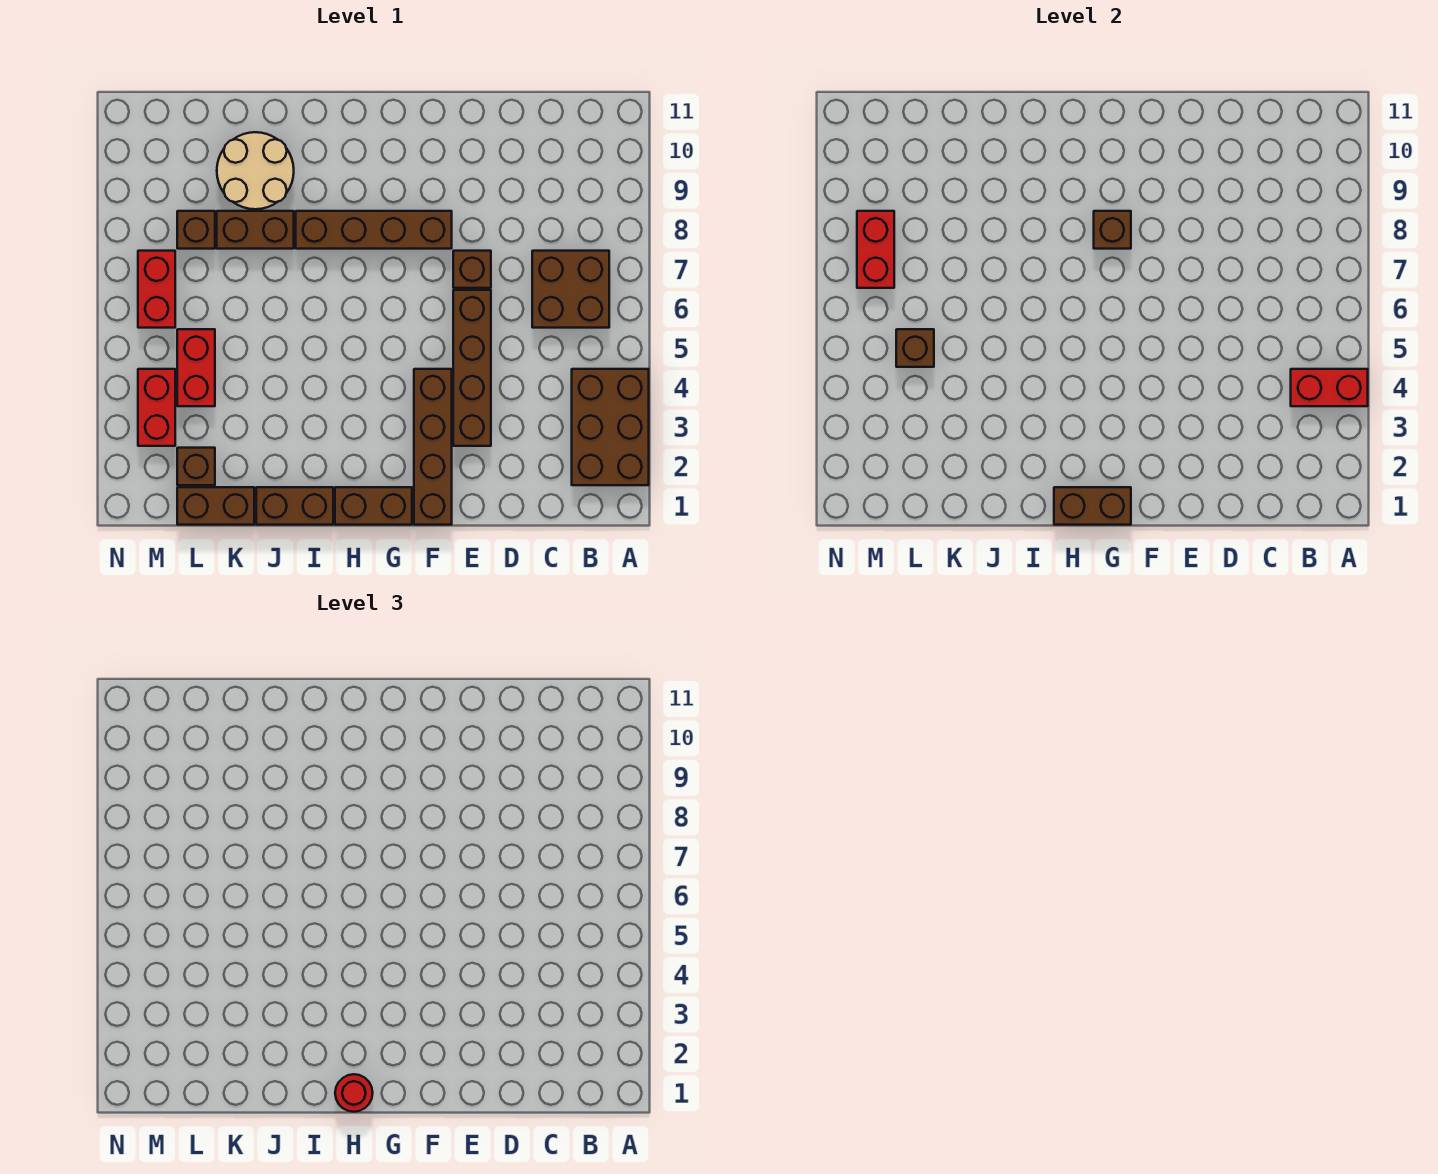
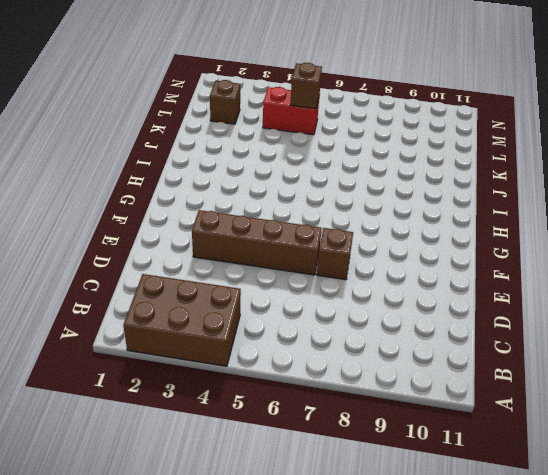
none -> brown 2x2 brick [532,251,609,328]
none -> brown 1x4 brick [414,369,452,525]
none -> brown 1x4 brick [296,211,452,249]

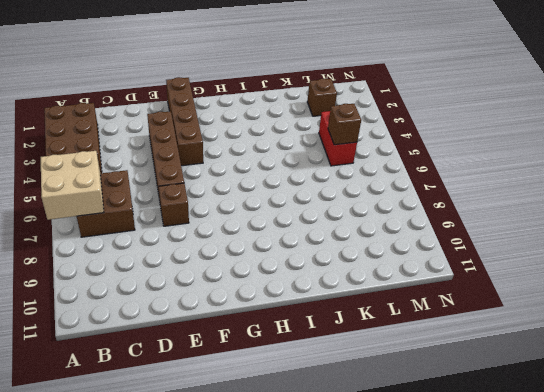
tan 2x2 brick [41,151,104,220] -> none
none -> brown 1x4 brick [296,211,452,249]
none -> brown 1x2 brick [335,487,412,525]
none -> brown 1x2 brick [256,487,333,525]

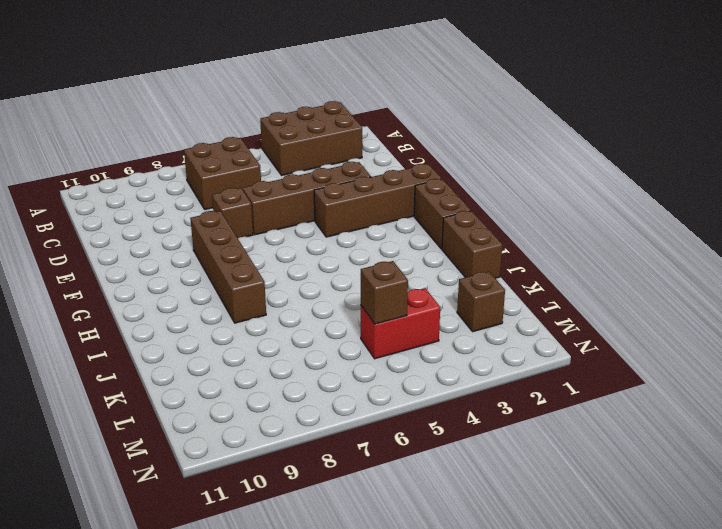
none -> brown 1x2 brick [217,211,294,249]
none -> tan 2x2 round brick [217,132,294,209]
none -> brown 1x2 brick [177,487,254,525]

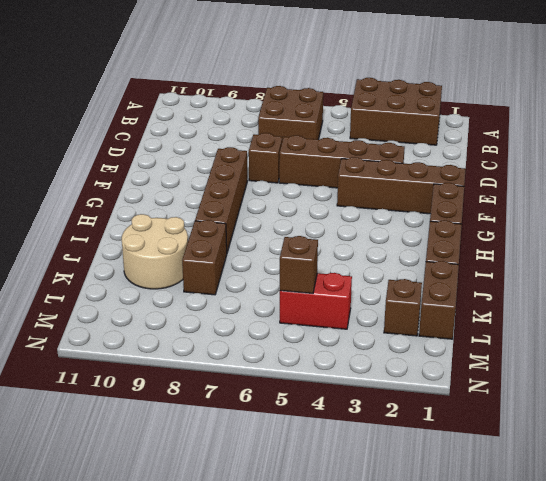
none -> brown 1x1 brick [177,211,215,249]
none -> red 1x2 brick [138,369,175,446]
none -> red 1x2 brick [138,251,175,328]

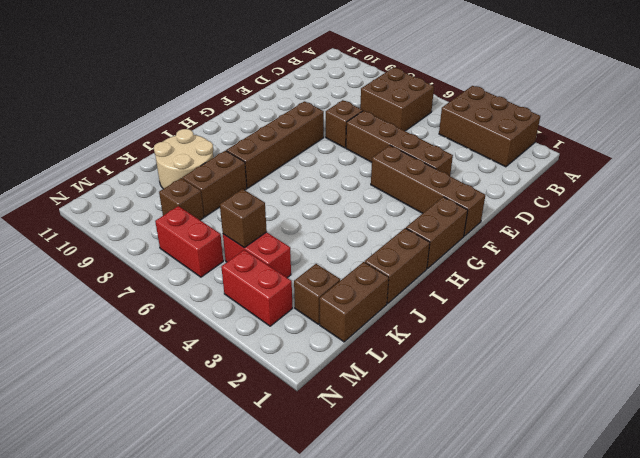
none -> red 1x2 brick [1291,369,1368,406]
none -> brown 1x2 brick [1054,487,1131,525]
none -> brown 1x1 brick [1094,211,1131,249]

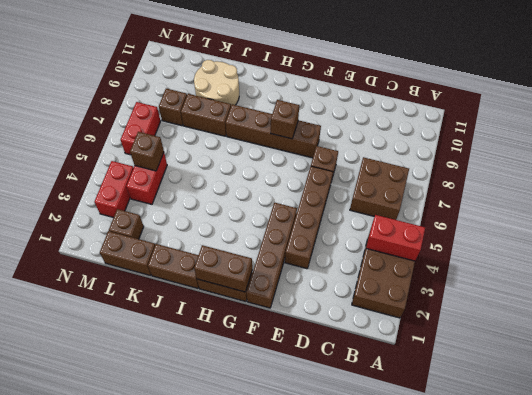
none -> red 1x2 brick [857,211,894,288]
none -> red 1x1 round brick [335,1074,373,1112]

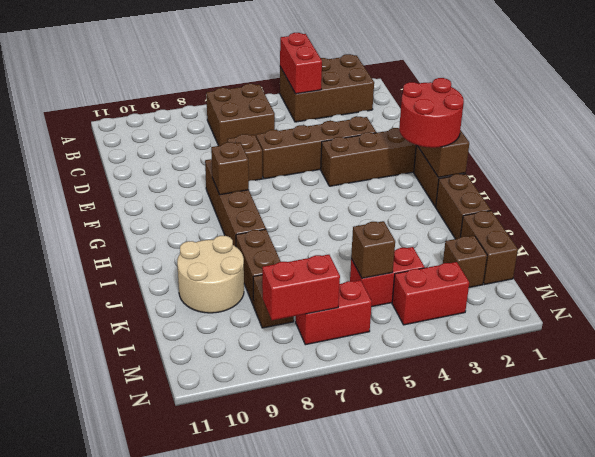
red 2x2 round brick [399,78,464,148] -> red 1x1 round brick [335,1074,373,1112]

